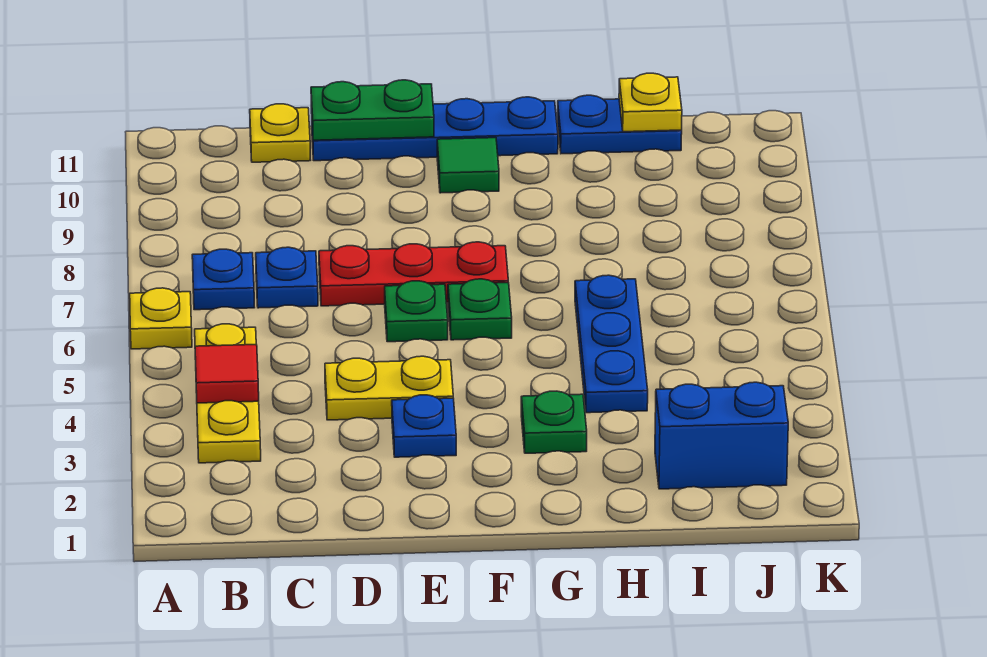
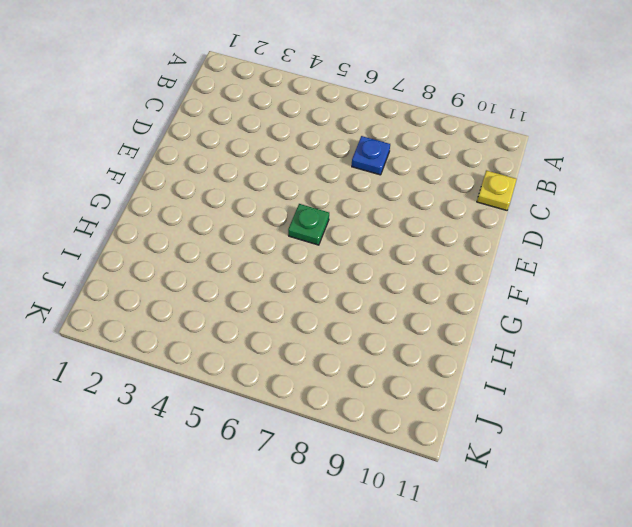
none -> yellow 1x1 plate [130,288,192,349]
none -> yellow 1x3 plate [195,324,261,463]
none -> blue 1x1 plate [192,249,255,310]

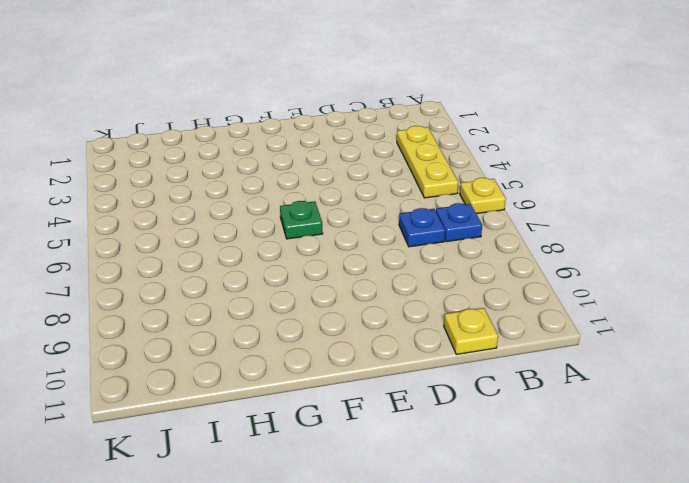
none -> yellow 1x2 plate [325,356,453,420]
none -> red 1x3 plate [319,242,508,306]
none -> blue 1x4 plate [311,97,558,161]

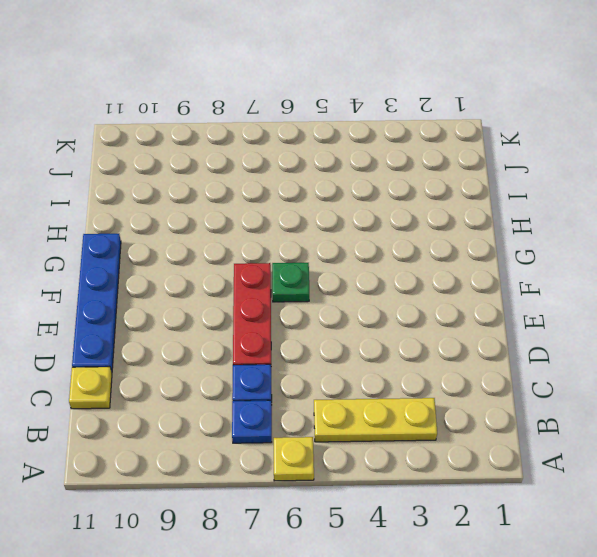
none -> yellow 1x2 plate [325,356,453,420]
none -> blue 1x1 plate [392,395,456,457]
none -> green 1x1 plate [385,281,448,342]

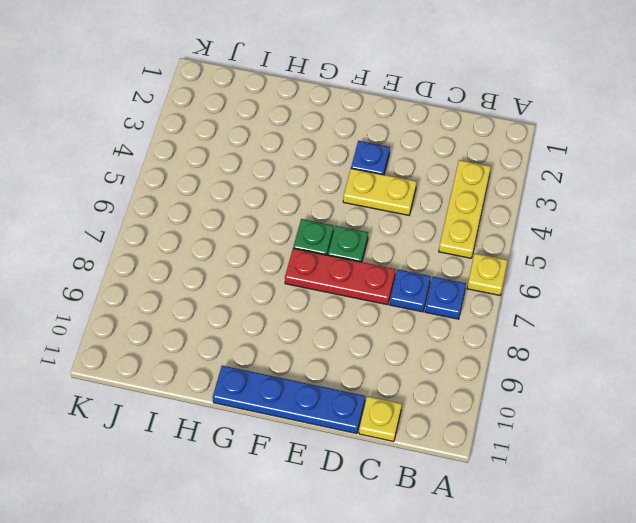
none -> green 1x1 tile [437,138,499,193]
none -> green 1x1 plate [521,391,587,453]
none -> blue 1x3 plate [575,275,648,413]

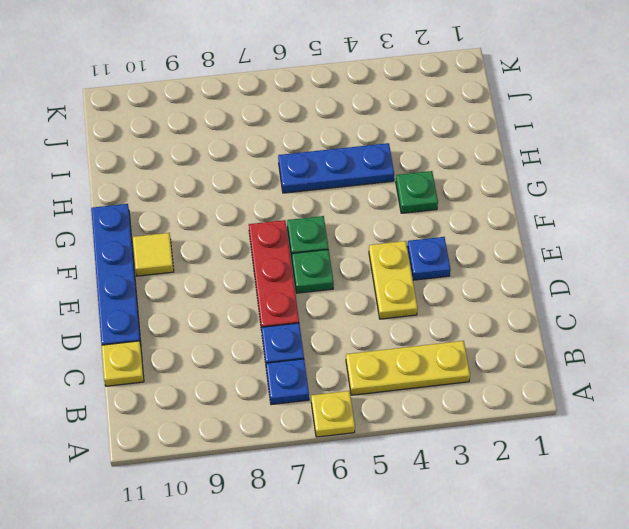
yellow 1x1 tile [133,233,174,276] -> green 1x1 tile [437,138,499,193]
none -> blue 1x2 plate [558,95,682,154]
none -> blue 1x2 brick [655,382,788,489]
none -> red 1x1 tile [195,345,259,403]

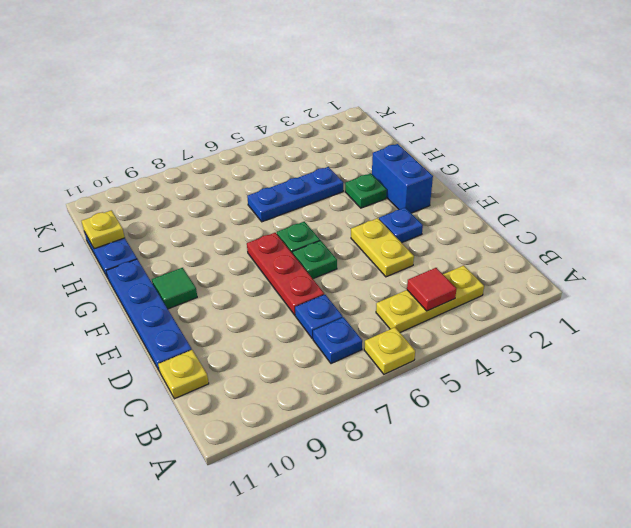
blue 1x2 brick [372,144,433,213] -> blue 1x2 brick moved to [655,382,788,489]
none -> green 1x2 plate [311,80,434,140]

